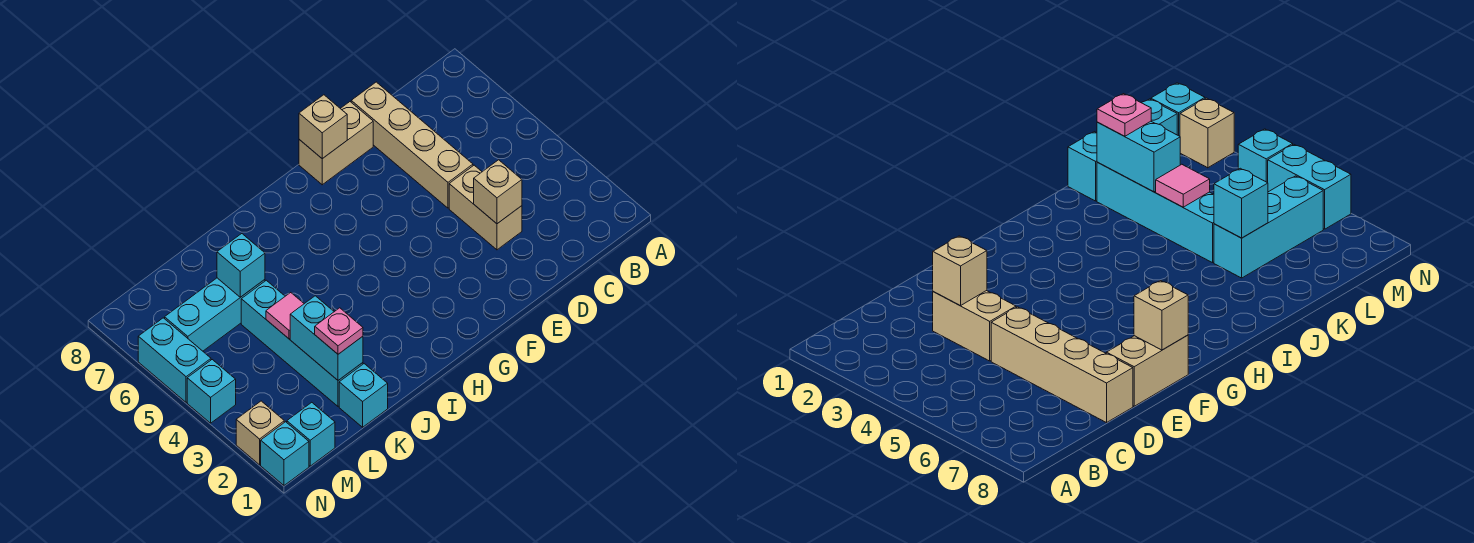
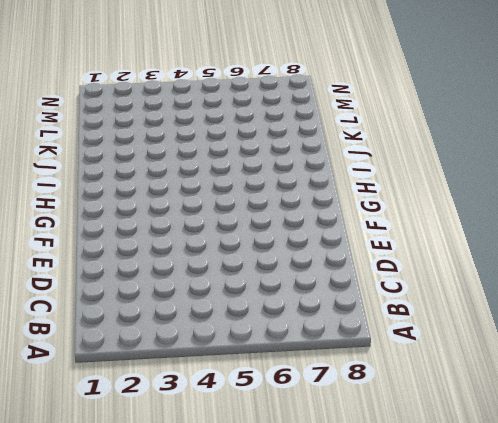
none -> tan 1x2 brick [449,165,522,250]
none -> tan 1x4 brick [351,82,473,208]
none -> tan 1x2 brick [299,102,373,185]

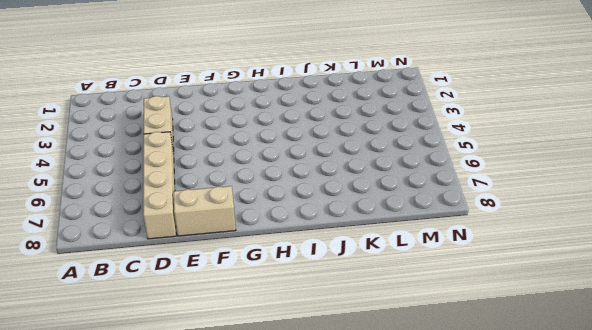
none -> cyan 1x1 brick [339,364,388,427]
none -> cyan 1x4 brick [241,280,363,406]
none -> cyan 1x3 brick [165,278,265,351]

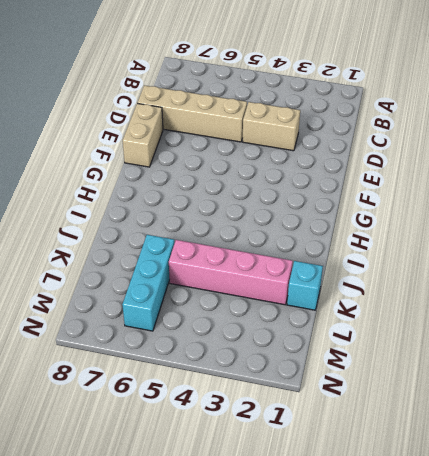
pink 1x4 brick [169,240,293,305] -> cyan 1x4 brick [241,280,363,406]
none -> cyan 1x1 brick [287,402,335,466]
none -> cyan 1x1 brick [261,422,309,485]
none -> tan 1x1 brick [236,401,284,465]

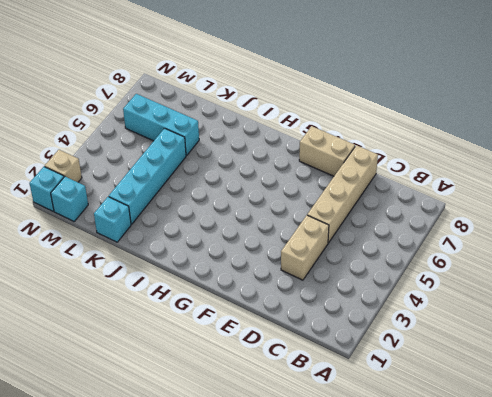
none -> cyan 1x1 brick [187,360,236,423]
none -> cyan 1x2 brick [138,318,211,402]
none -> tan 1x1 brick [474,160,522,224]

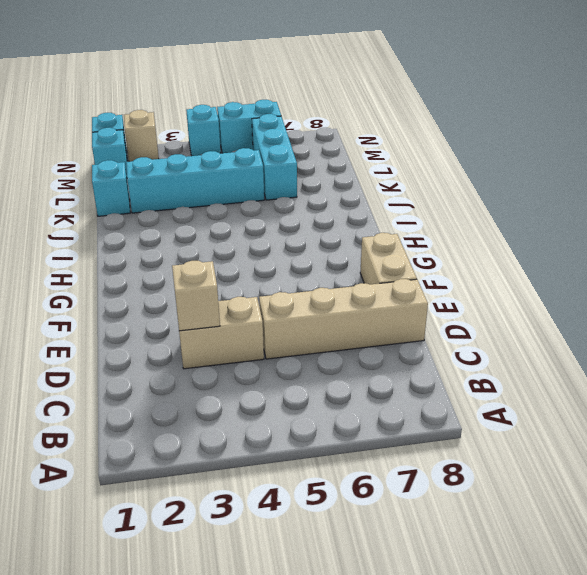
none -> tan 1x1 brick [299,95,347,159]
none -> cyan 1x2 brick [290,296,363,380]
none -> pink 1x1 tile [266,293,304,339]

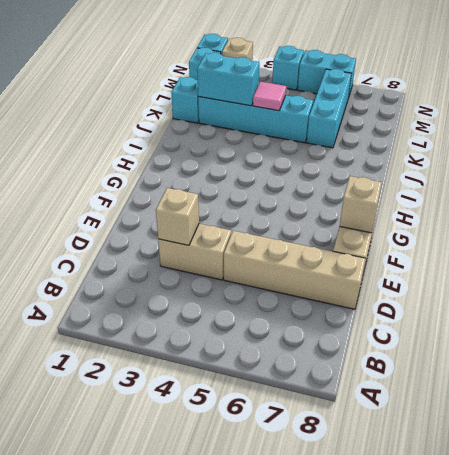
none -> cyan 1x1 brick [217,234,265,297]
none -> pink 1x1 plate [315,308,363,354]

